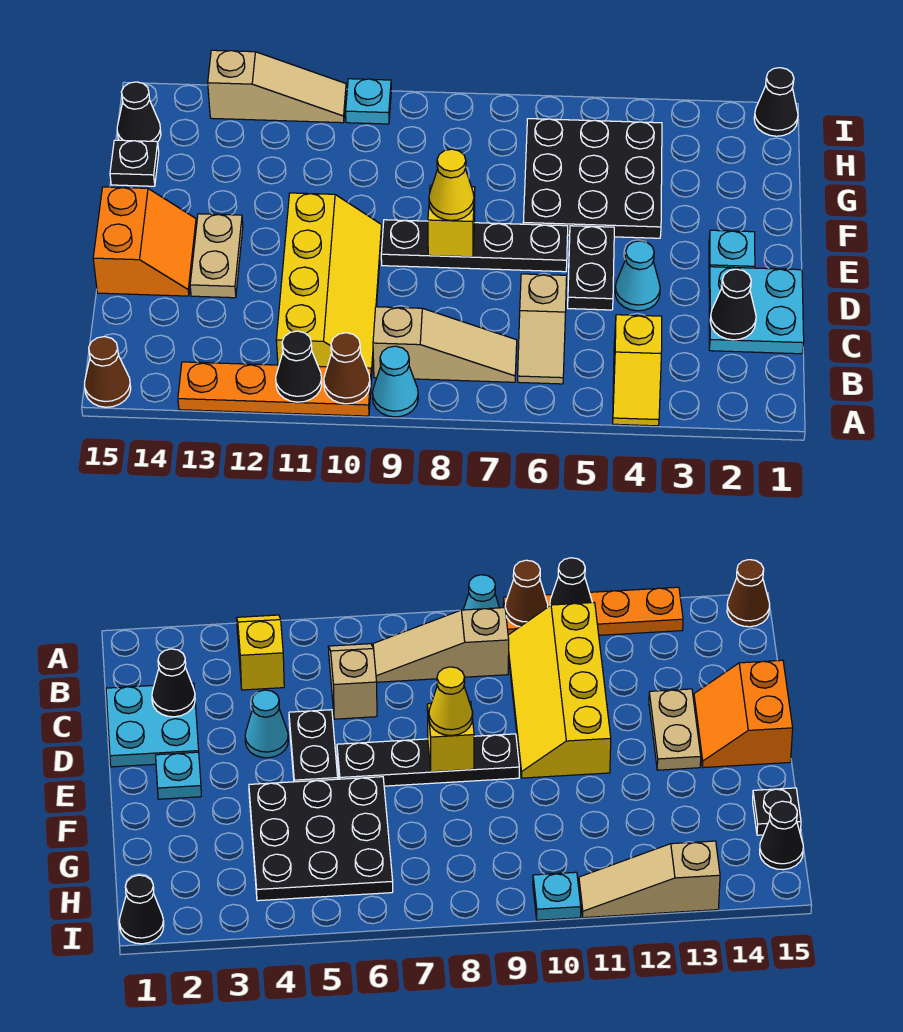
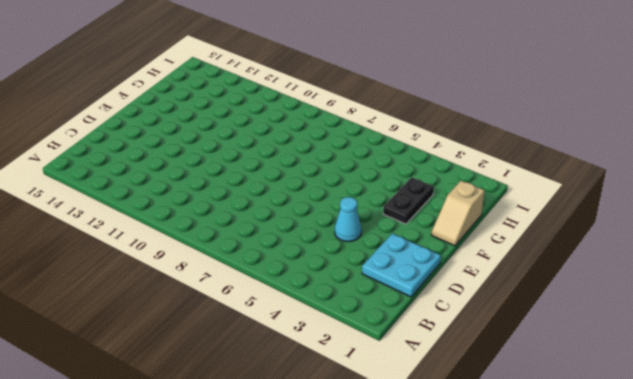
tan 1x2 slope [432,181,485,246] -> tan 1x2 slope moved to [518,274,567,384]
black 1x2 plate [383,177,434,224] -> black 1x2 plate moved to [568,226,614,310]
none -> yellow 1x2 slope [613,315,662,426]
none -> cyan 1x1 cone [372,346,418,417]
none -> orange 1x4 plate [178,362,372,416]

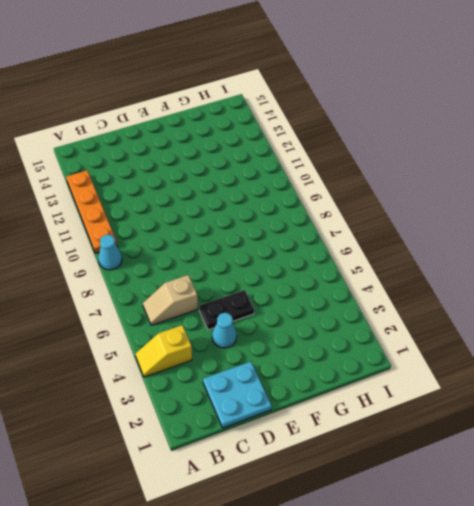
none -> brown 1x1 cone [85,337,131,407]
none -> tan 1x3 slope [373,307,517,382]
none -> yellow 2x4 slope [276,193,382,377]

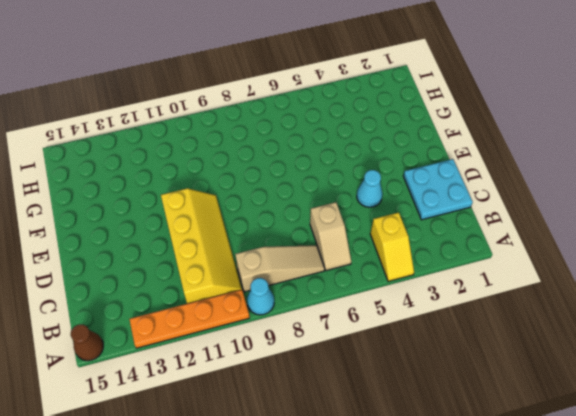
none -> black 1x2 plate [568,226,614,310]
none -> tan 1x2 plate [190,214,243,298]
none -> orange 2x2 slope [93,187,197,296]

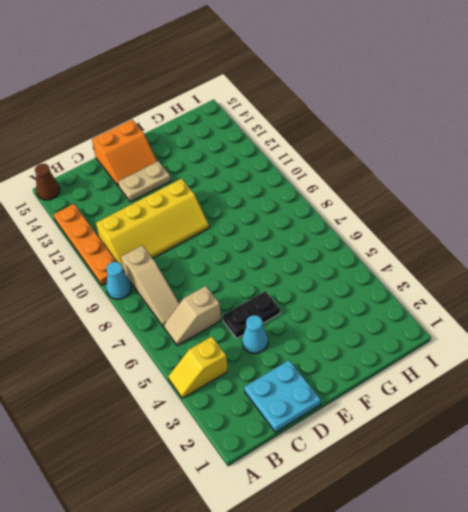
none -> cyan 1x1 plate [709,230,755,274]
none -> black 1x4 plate [381,220,568,272]
none -> black 3x3 plate [523,119,662,238]

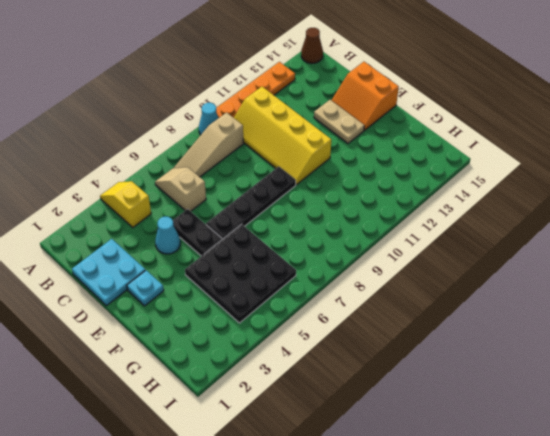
none -> black 1x1 plate [110,140,159,186]
none -> black 1x1 cone [117,82,161,142]
none -> black 1x1 cone [754,68,798,136]

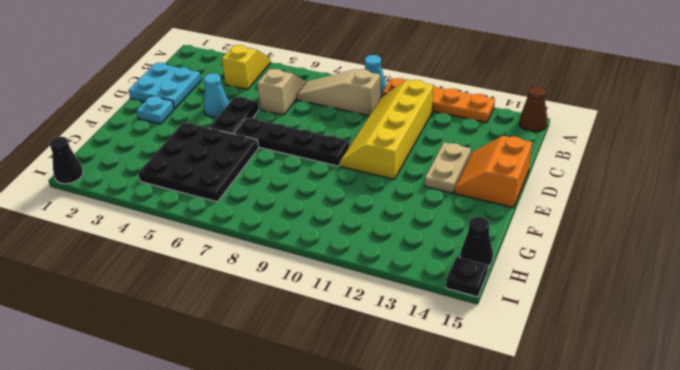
black 1x1 plate [446,257,488,297] -> black 1x1 plate moved to [110,140,159,186]
none -> cyan 1x1 plate [346,79,391,124]
none -> tan 1x3 slope [208,50,346,123]
none -> brown 1x1 cone [324,333,370,404]

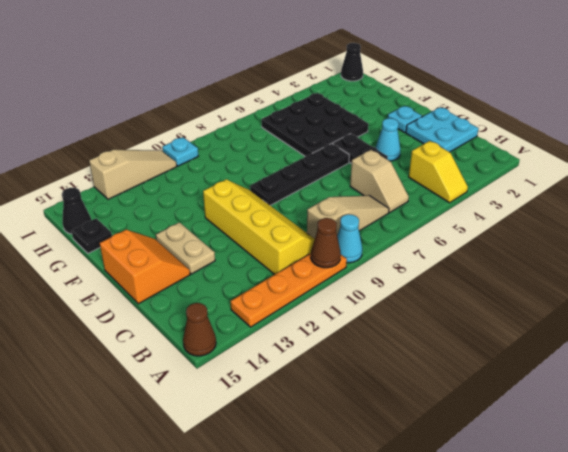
none -> black 1x1 cone [276,331,322,402]
none -> black 1x1 cone [710,269,756,340]
none -> yellow 1x1 brick [428,185,475,257]

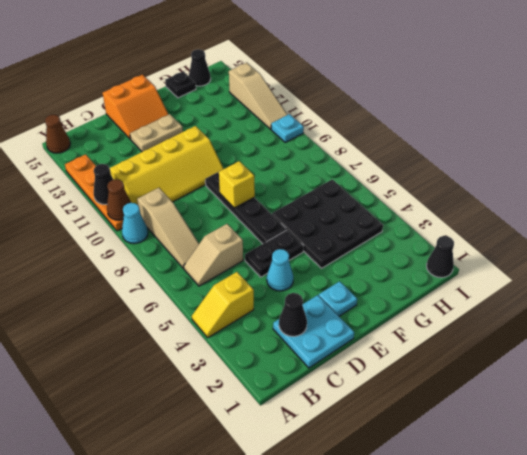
none -> yellow 1x1 cone [429,149,474,220]

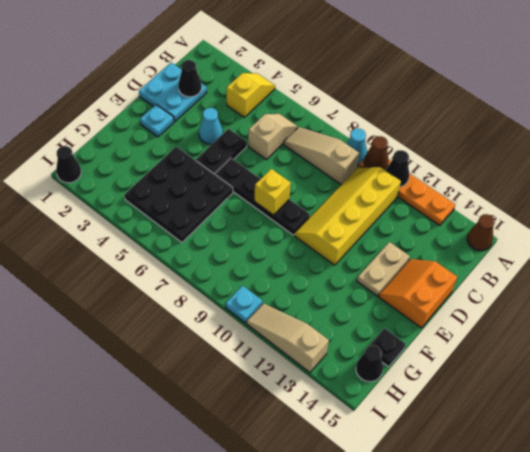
none -> yellow 1x1 cone [429,149,474,220]

